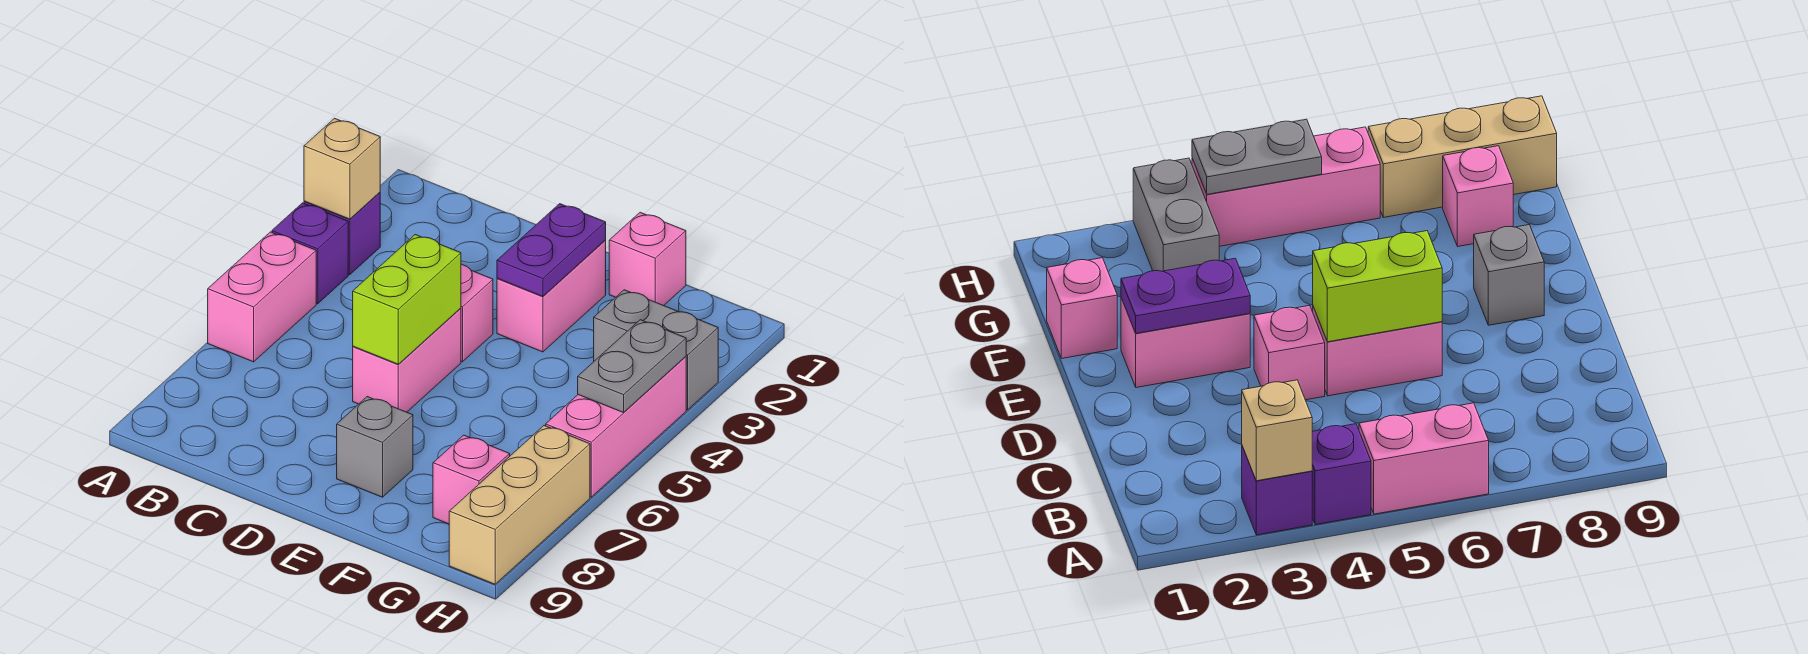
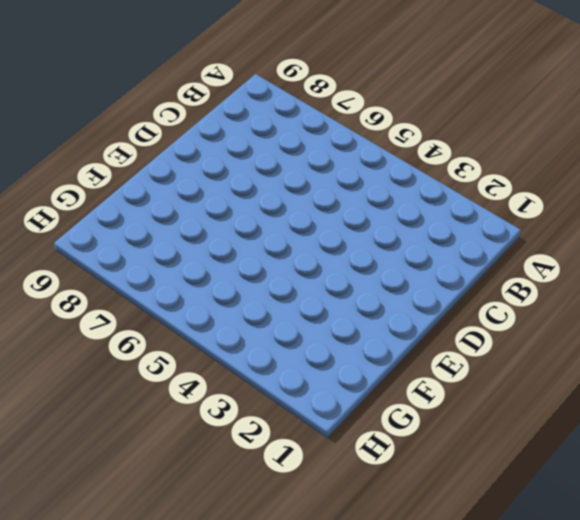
none -> purple 1x1 brick [304,192,380,275]
none -> purple 1x1 brick [272,203,348,304]
none -> pink 1x2 brick [208,232,316,362]

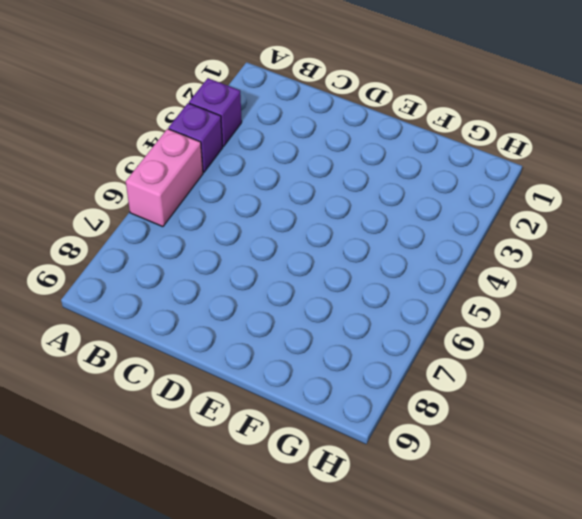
none -> pink 1x1 brick [461,264,493,362]
none -> pink 1x2 brick [353,308,461,412]
none -> pink 1x2 brick [497,241,606,352]

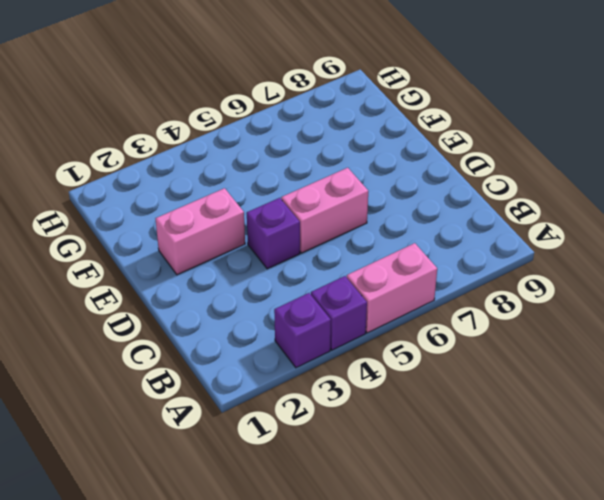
purple 1x1 brick [247,198,300,269] -> pink 1x1 brick [461,264,493,362]
none -> grey 1x1 brick [337,397,413,497]
none -> pink 1x1 brick [609,212,686,306]
none -> grey 1x2 brick [594,290,718,410]

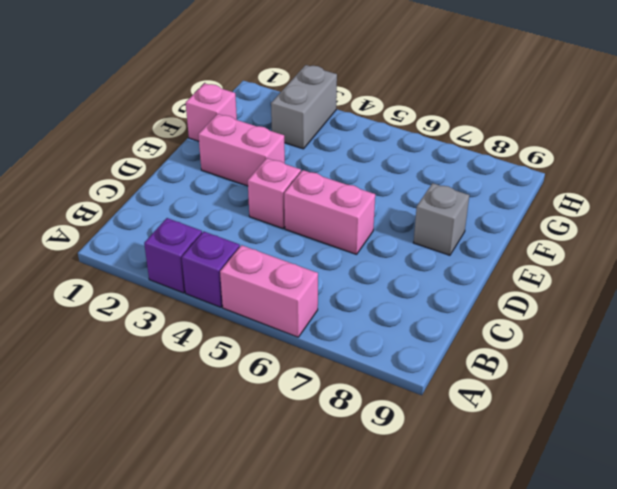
none -> pink 1x1 brick [433,435,510,524]
none -> pink 1x3 brick [546,357,686,497]
none -> tan 1x3 brick [449,426,590,584]

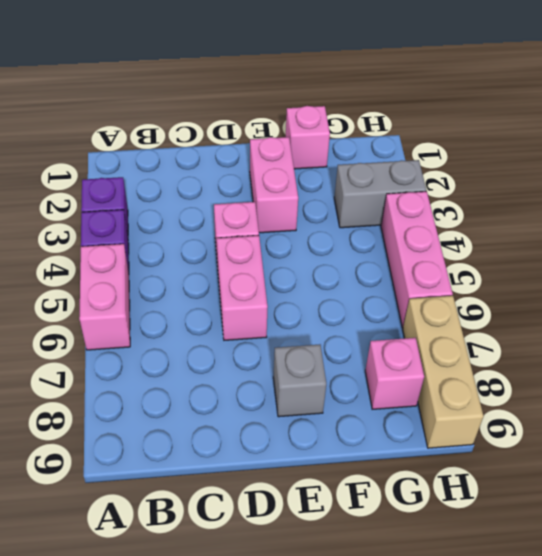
none -> tan 1x1 brick [304,118,380,219]
none -> lime 1x2 brick [353,235,461,364]
none -> purple 1x2 plate [497,204,606,296]

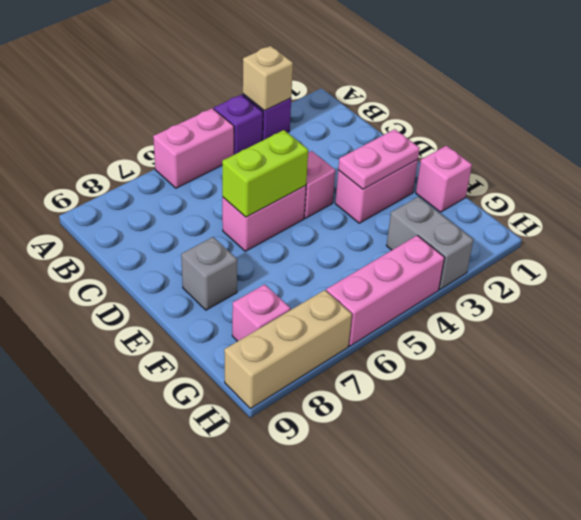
pink 1x2 plate [338,129,420,189] -> purple 1x2 plate [497,204,606,296]
none -> grey 1x2 plate [578,320,686,413]

